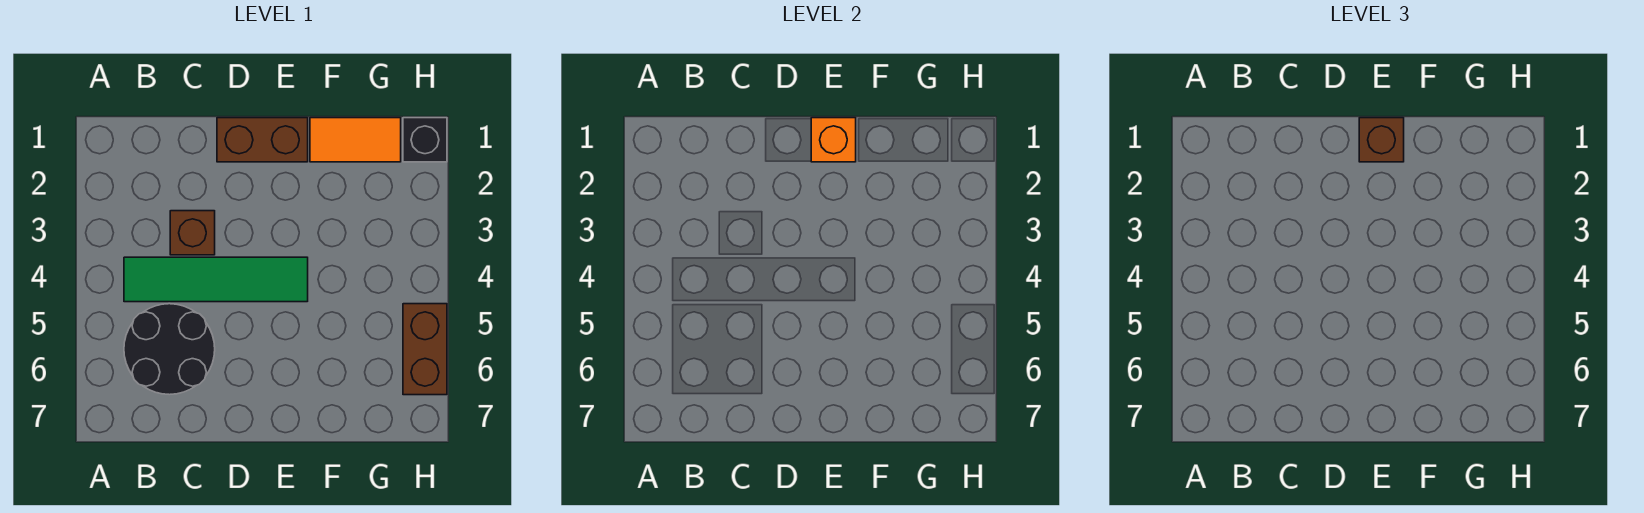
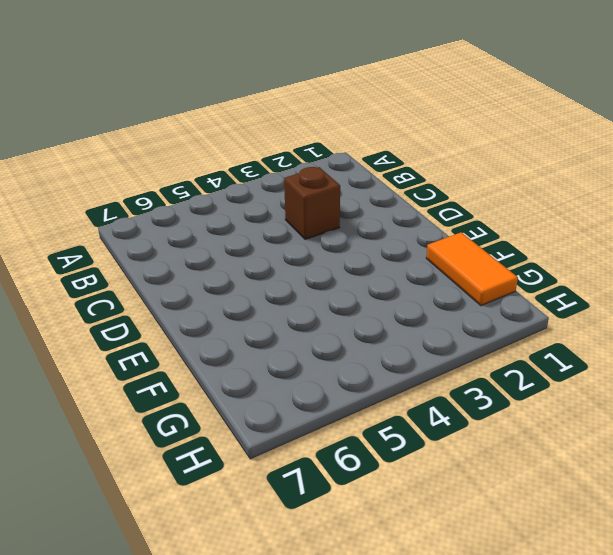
none -> green 1x4 tile [124,257,308,302]
none -> black 2x2 round brick [124,304,215,395]

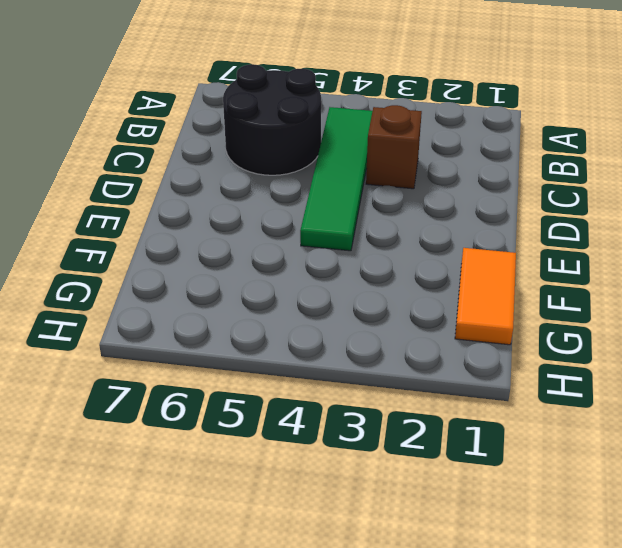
none -> brown 1x2 brick [217,118,308,162]
none -> black 1x1 brick [403,118,447,162]

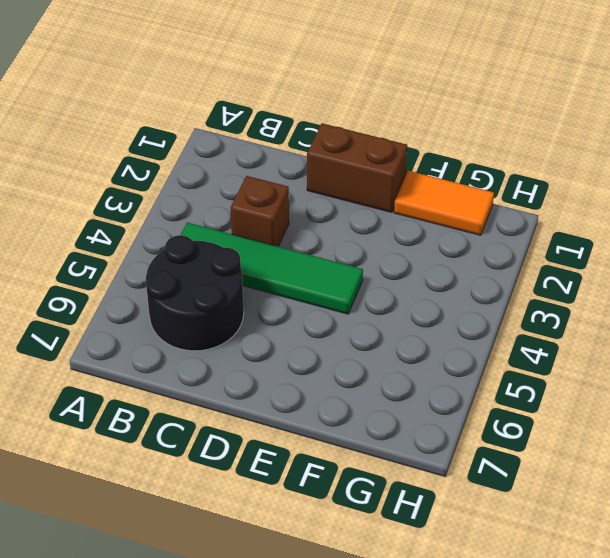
none -> black 1x1 brick [403,118,447,162]
none -> brown 1x2 brick [403,304,447,395]

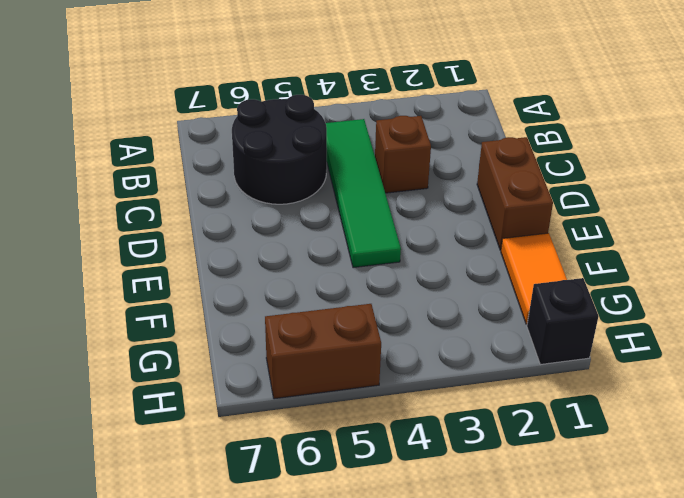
none -> orange 1x1 brick [811,118,856,162]
none -> brown 1x1 brick [1359,118,1404,162]

